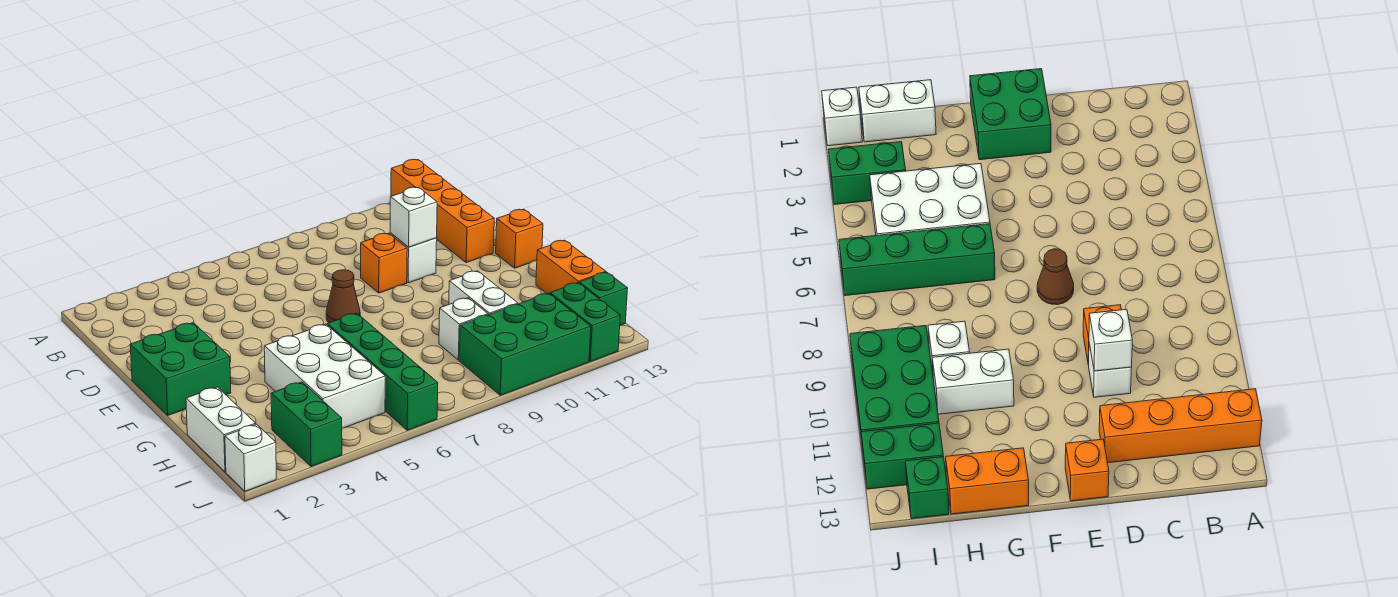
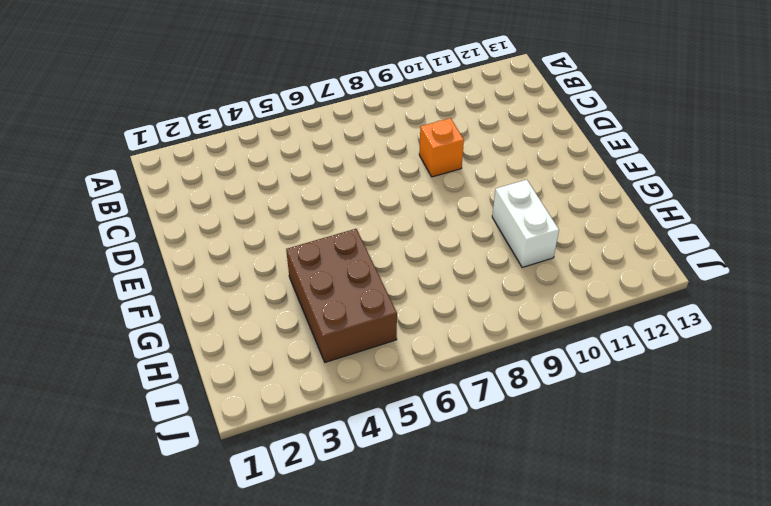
brown 2x3 brick [286,229,397,362] -> white 2x3 brick [264,324,385,428]
none -> orange 1x4 brick [391,159,494,263]
none -> white 1x1 brick [390,233,437,283]
none -> green 2x2 brick [130,323,231,415]

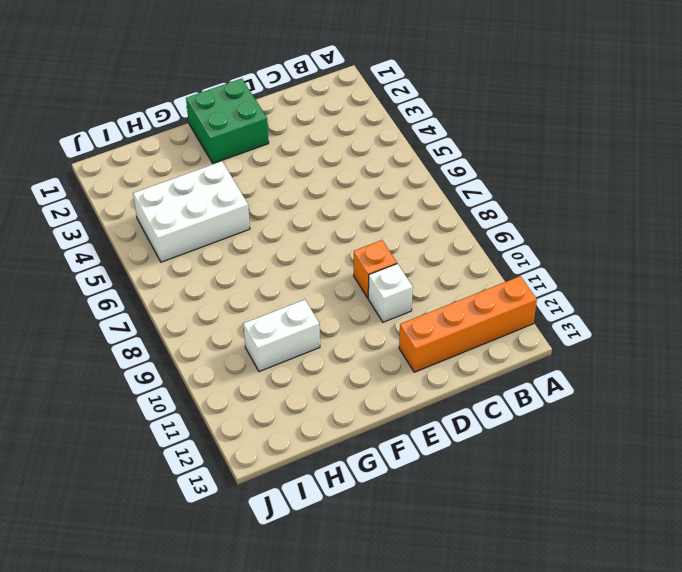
none -> brown 1x1 cone [326,270,360,323]
none -> orange 1x1 brick [496,209,543,268]
none -> green 1x4 brick [327,313,438,430]

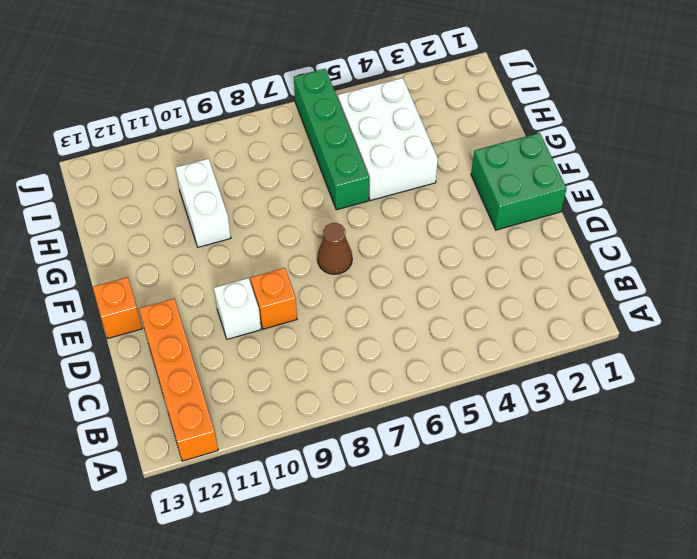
none -> orange 1x2 brick [536,240,606,294]
none -> white 1x2 brick [186,387,256,472]
none -> white 1x1 brick [439,298,488,360]

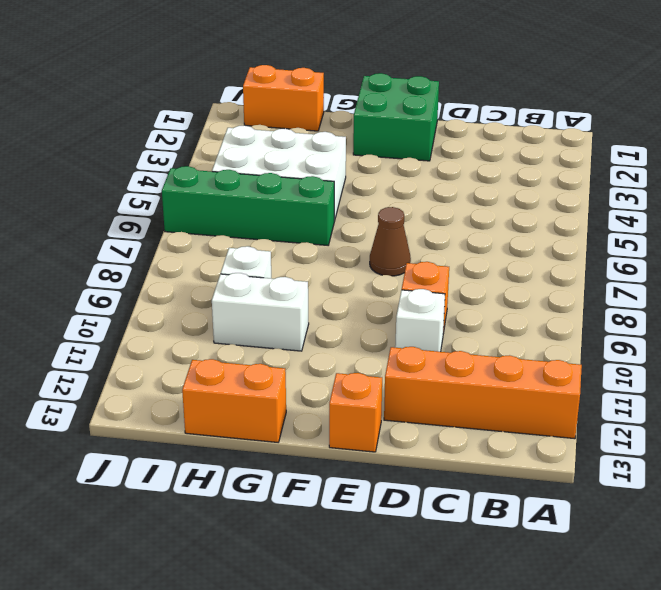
orange 1x2 brick [243,65,324,131] -> white 1x2 brick [186,387,256,472]
none -> green 1x2 brick [271,382,342,467]
none -> green 2x3 brick [459,293,591,395]
none -> green 1x2 brick [550,283,620,362]

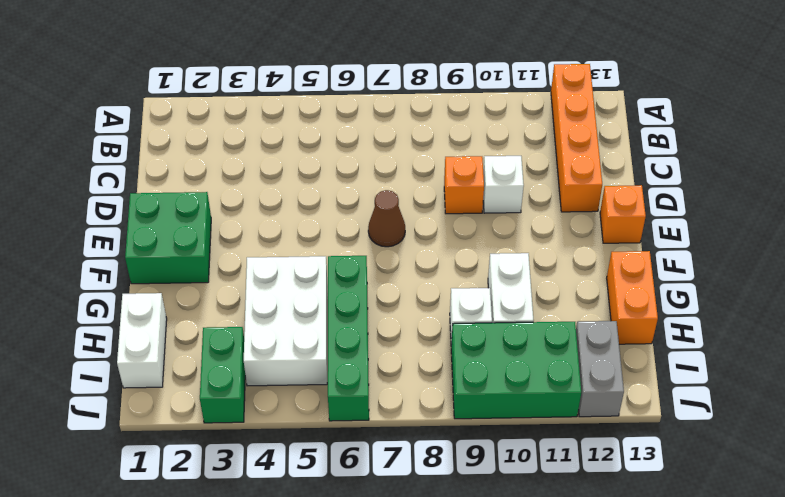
grey 1x2 brick [576,321,624,417] -> green 1x2 brick [550,283,620,362]
none -> green 1x1 brick [579,272,628,325]
none -> white 1x1 brick [225,424,276,491]
none -> white 1x1 brick [390,187,437,247]

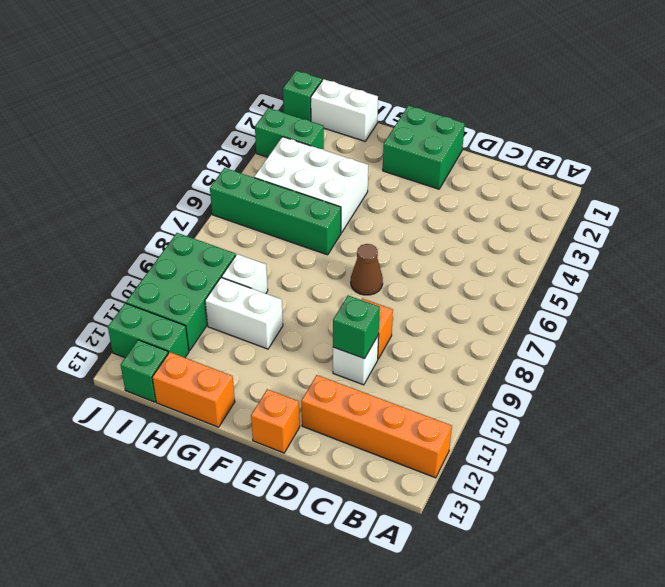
green 1x1 brick [333,296,380,359] -> white 1x1 brick [390,187,437,247]
green 1x1 brick [283,71,322,122] -> white 1x1 brick [225,424,276,491]

